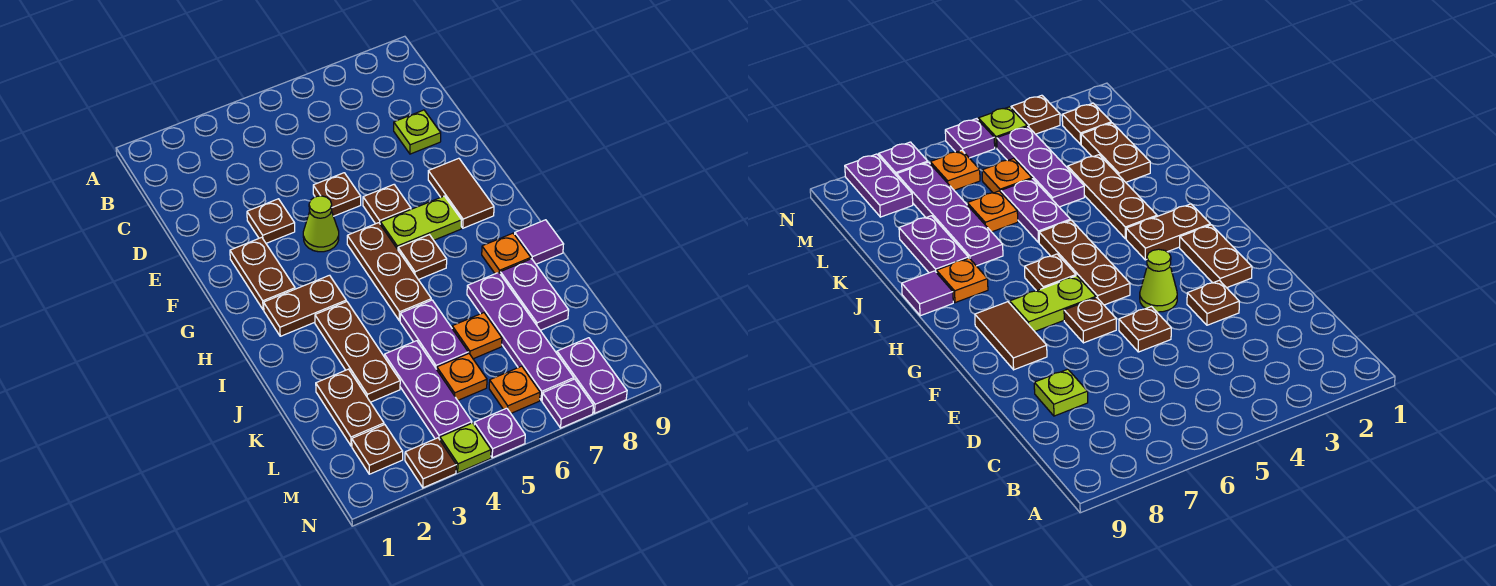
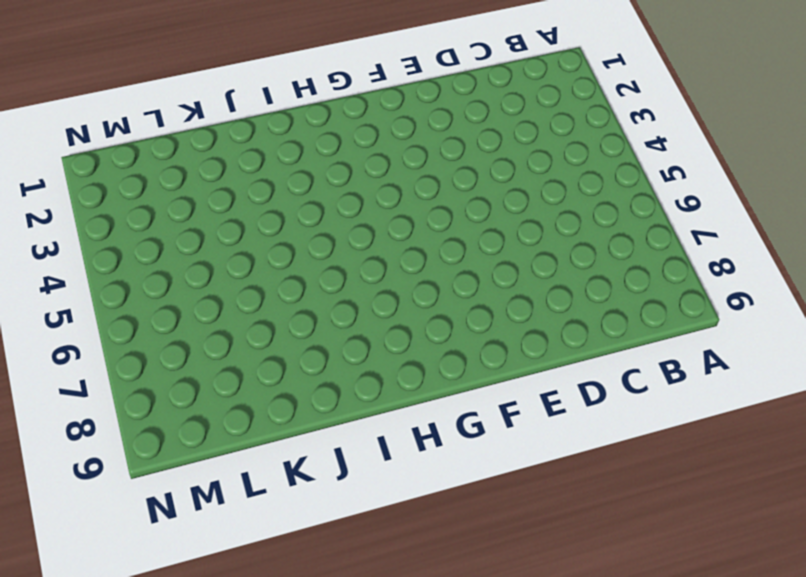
none -> lime 1x1 plate [394,110,441,154]
none -> brown 1x1 plate [247,199,295,243]
none -> brown 1x1 plate [313,173,361,216]

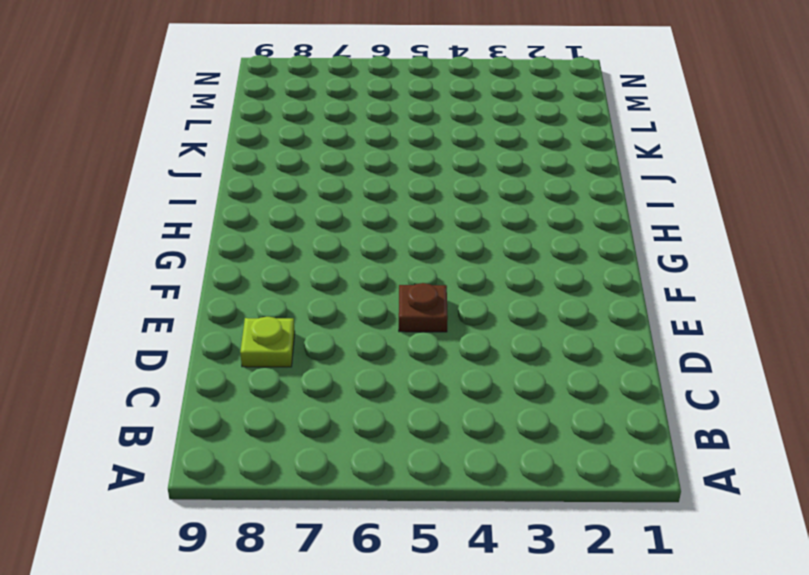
none -> brown 1x1 plate [247,199,295,243]
none -> brown 1x2 plate [230,237,295,310]
none -> lime 1x1 cone [303,196,339,252]

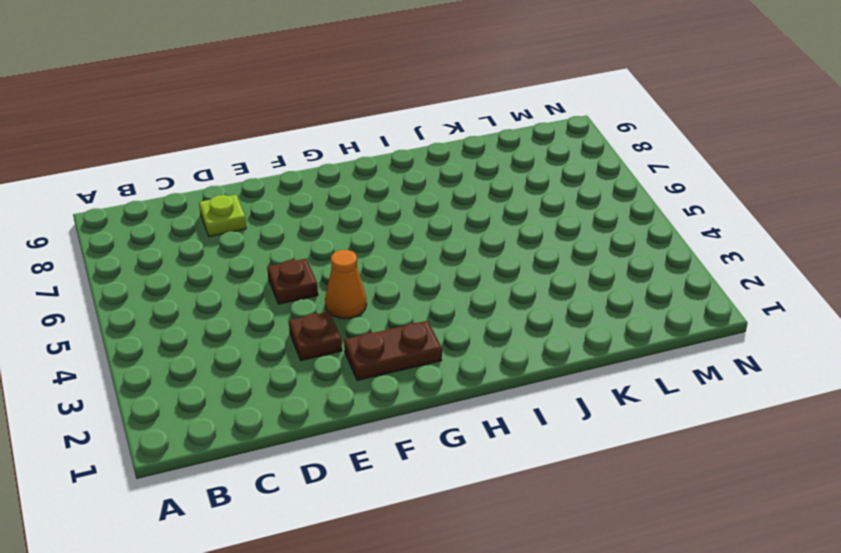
orange 1x1 cone [325,250,367,319] -> lime 1x1 cone [303,196,339,252]
none -> brown 1x1 plate [363,185,411,224]
none -> brown 1x2 tile [428,158,494,228]
none -> brown 1x3 plate [347,223,431,321]

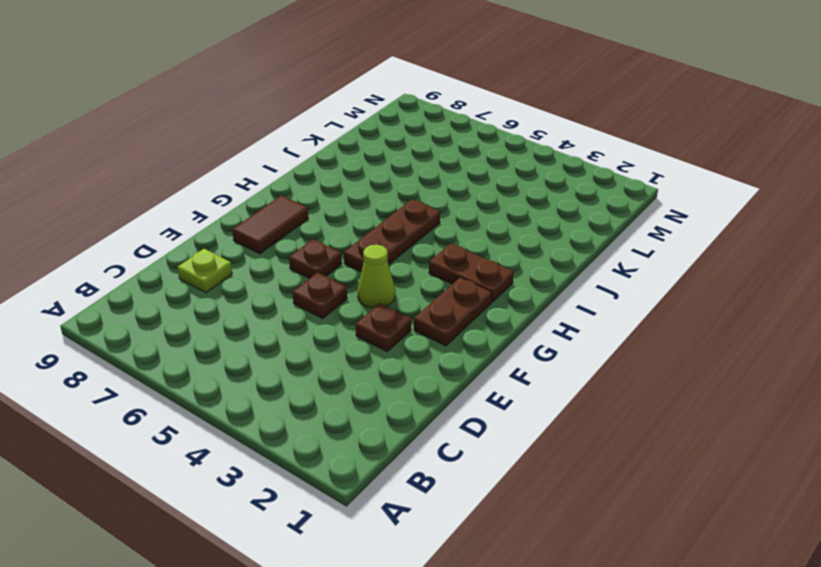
none -> lime 1x2 plate [380,196,461,249]
none -> brown 1x1 plate [398,235,447,280]
none -> brown 1x3 plate [315,302,400,402]

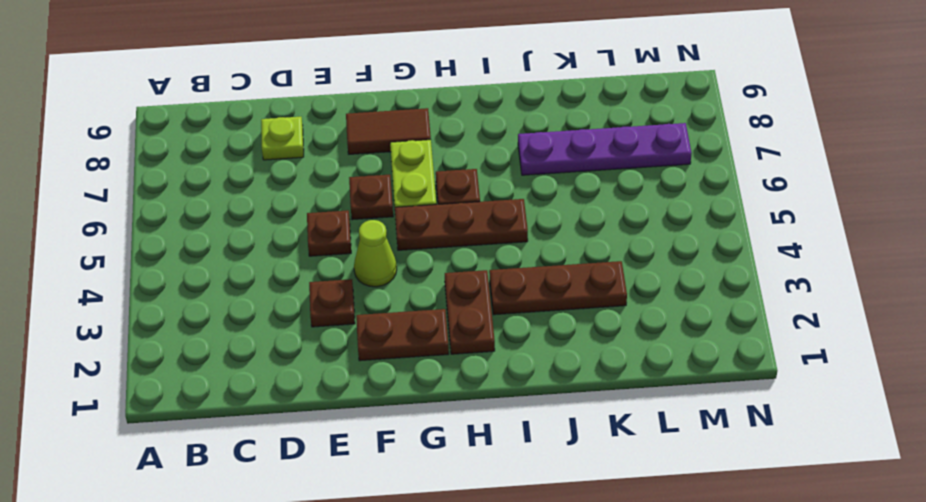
none -> orange 1x1 plate [482,233,531,274]
none -> purple 1x1 tile [515,220,564,264]
none -> purple 1x2 plate [400,300,468,369]

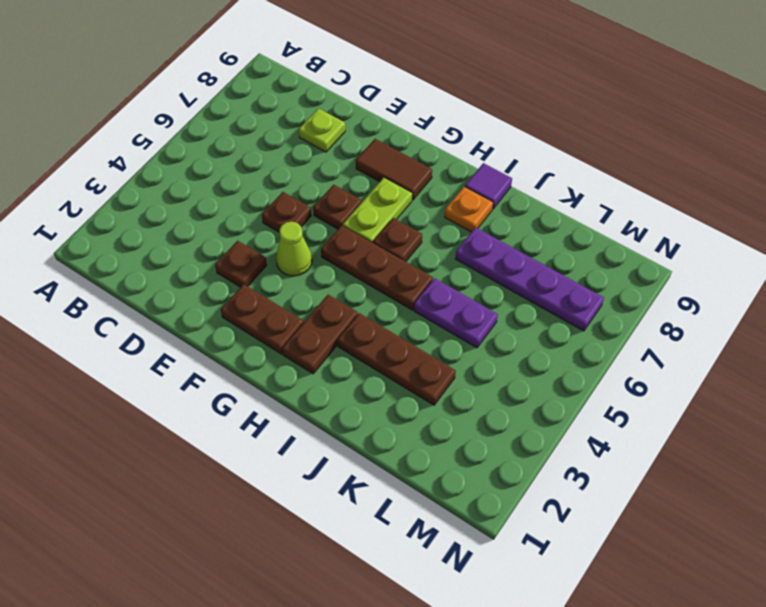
none -> purple 1x2 plate [500,259,569,330]
none -> brown 1x2 plate [316,369,384,446]
none -> purple 1x3 plate [384,341,472,439]

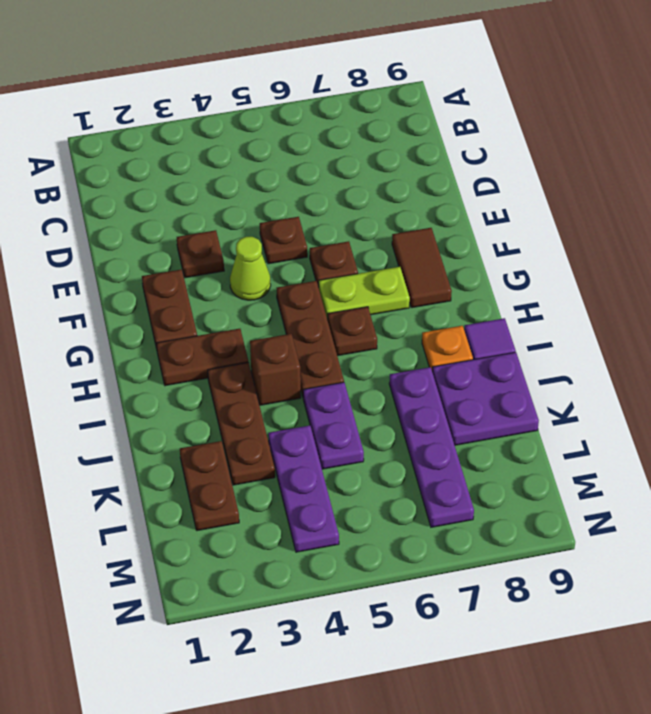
brown 1x1 brick [250,334,301,405] -> none
purple 2x2 plate [432,352,539,445] -> purple 1x2 plate [500,259,569,330]
none -> lime 1x1 plate [394,110,441,154]
none -> orange 1x1 plate [452,313,502,359]
none -> orange 1x1 plate [437,353,487,400]

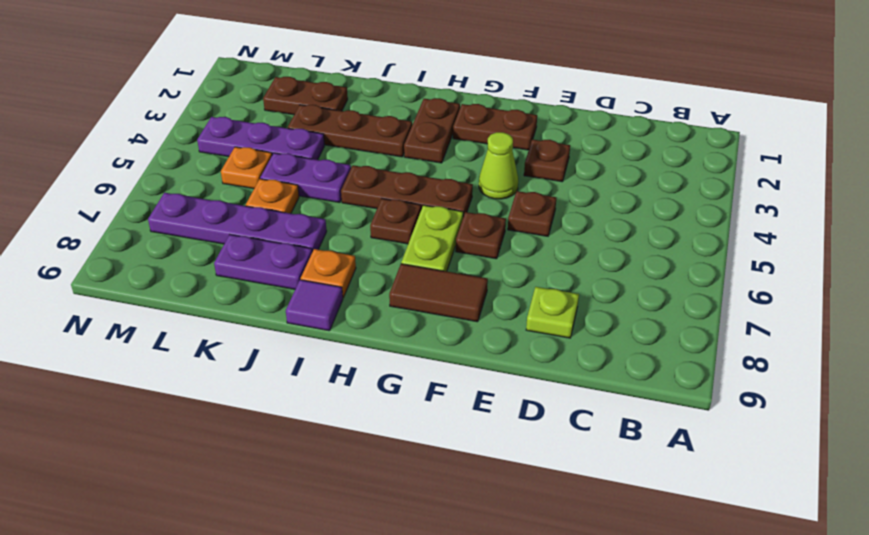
none -> brown 1x1 plate [352,425,403,474]
none -> orange 1x1 plate [489,366,540,413]
none -> purple 1x2 plate [557,338,627,413]

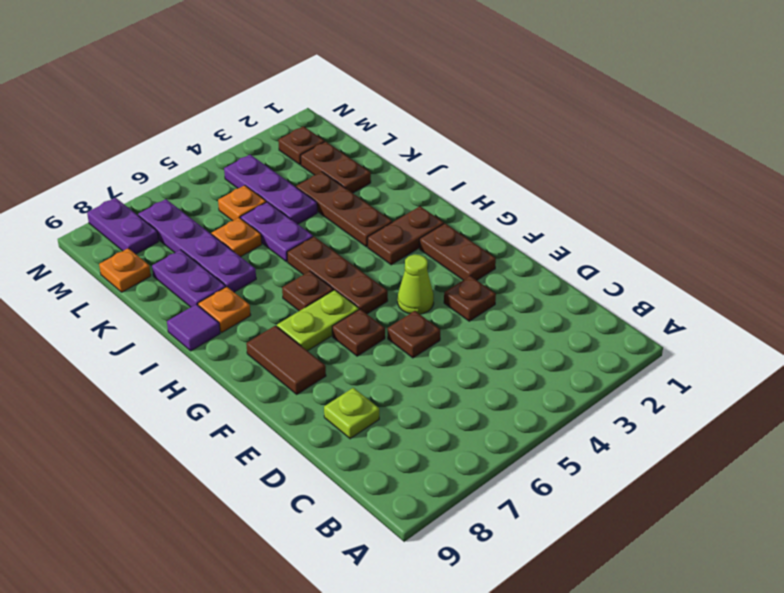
orange 1x1 plate [99,248,151,292] -> orange 1x1 plate moved to [489,366,540,413]
none -> brown 1x1 plate [405,438,456,488]
none -> lime 1x1 plate [440,423,491,473]
none -> purple 1x1 plate [474,408,525,458]

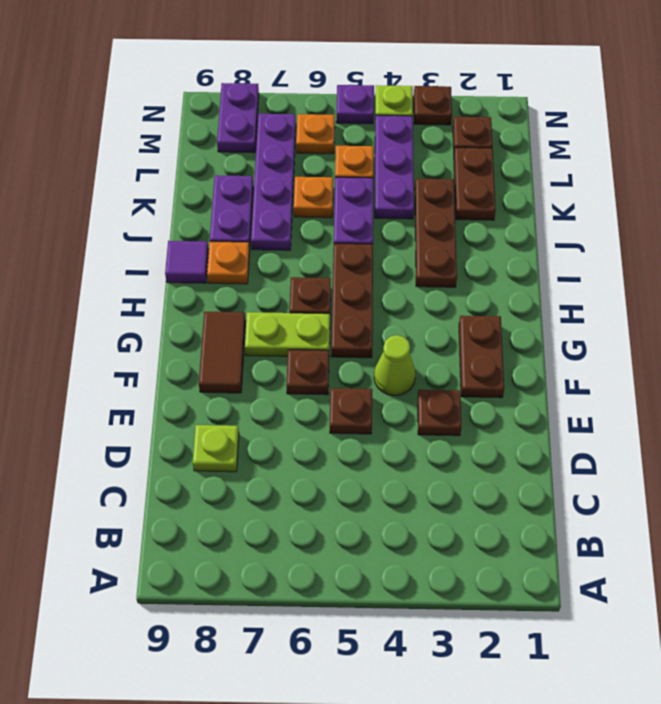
none -> brown 1x2 plate [264,275,346,336]
none -> purple 1x1 plate [542,379,593,428]

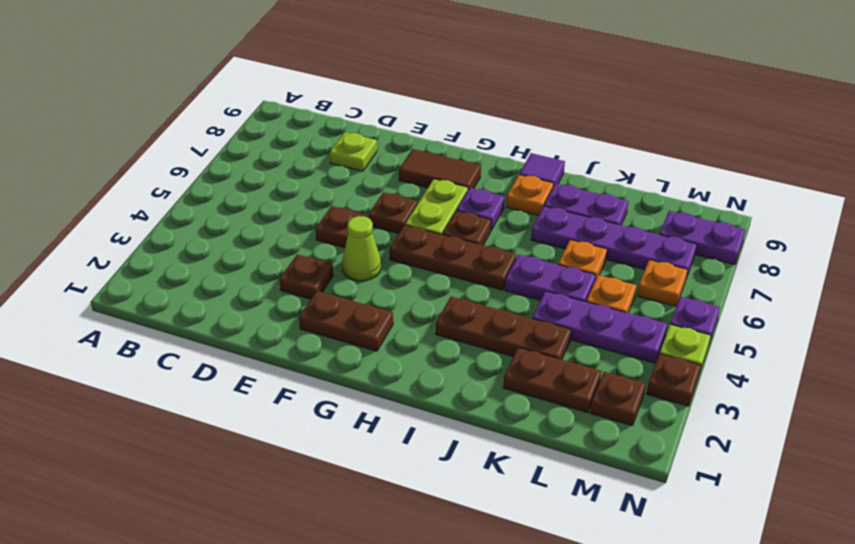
purple 1x1 plate [457,188,505,230] -> purple 1x1 plate moved to [542,379,593,428]
none -> brown 1x2 plate [264,275,346,336]

